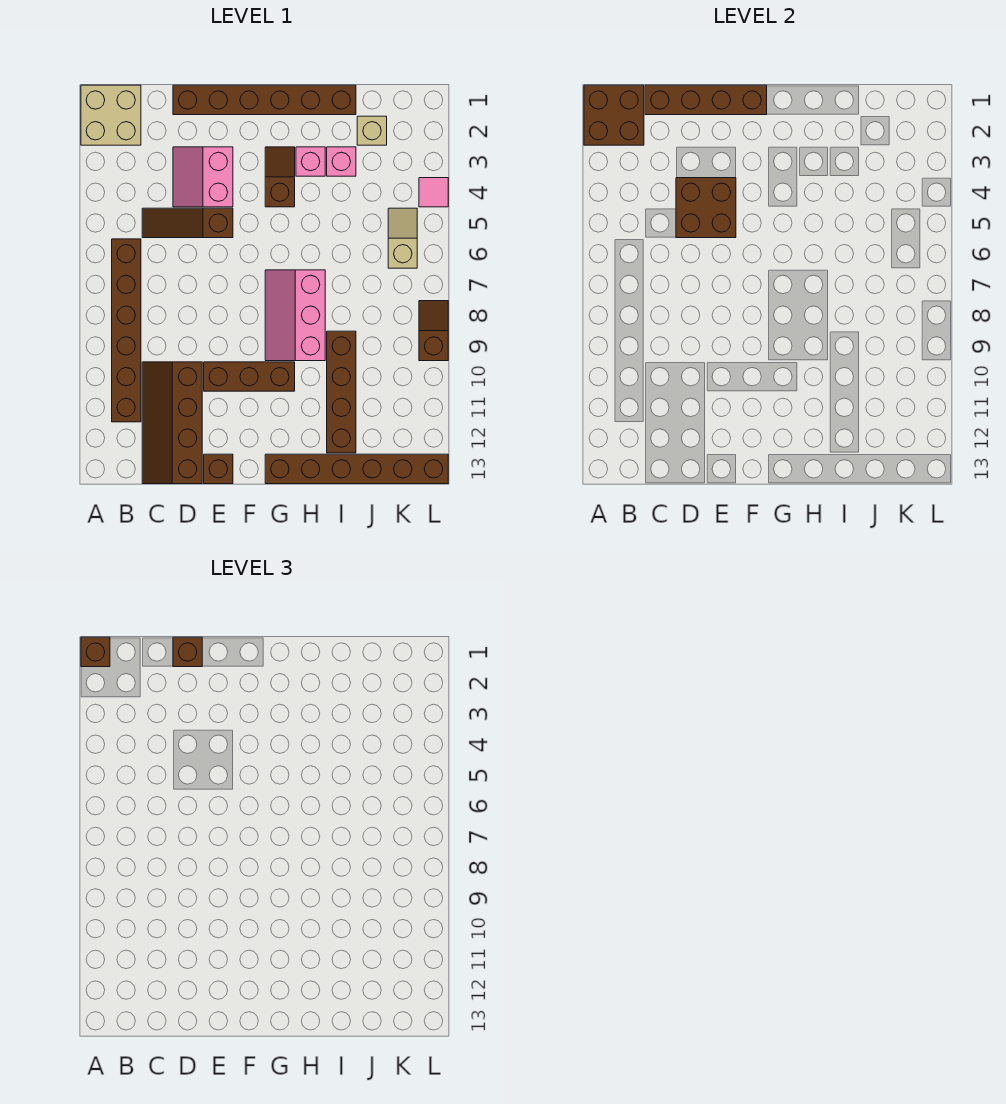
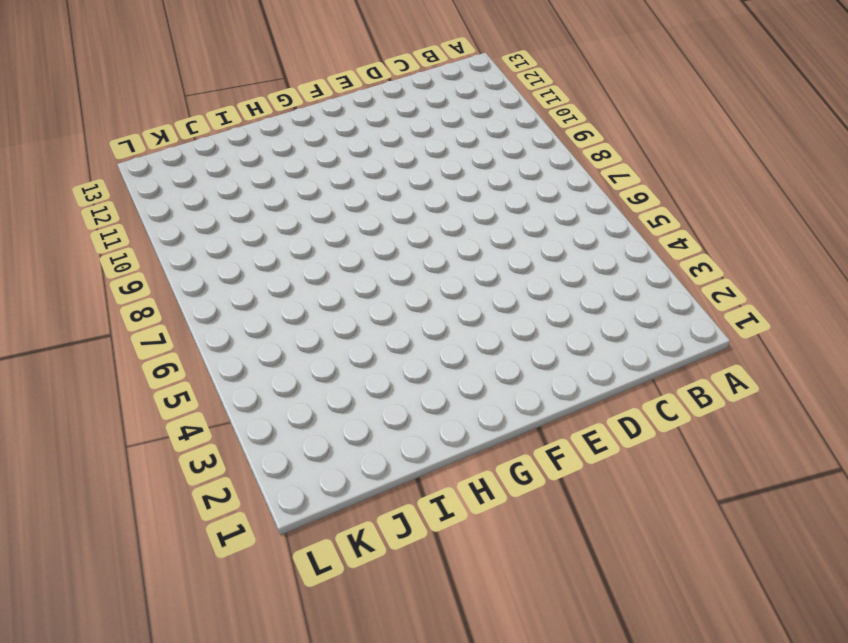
none -> tan 2x2 brick [81,85,141,145]
none -> brown 1x6 brick [112,239,141,422]
none -> brown 1x3 slope [142,208,233,238]

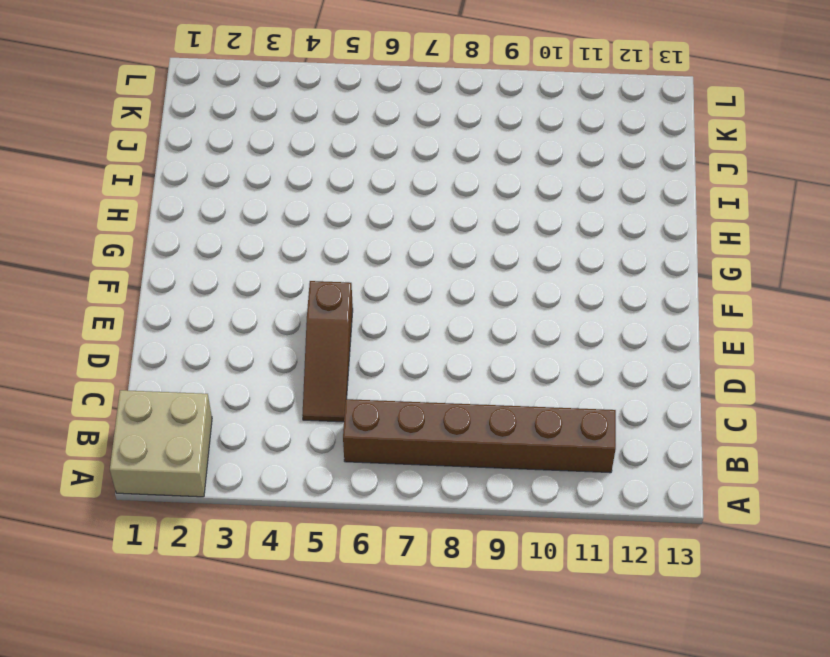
none -> brown 2x4 slope [142,362,202,484]
none -> brown 1x6 brick [173,85,356,115]
none -> pink 2x2 slope [173,147,233,207]

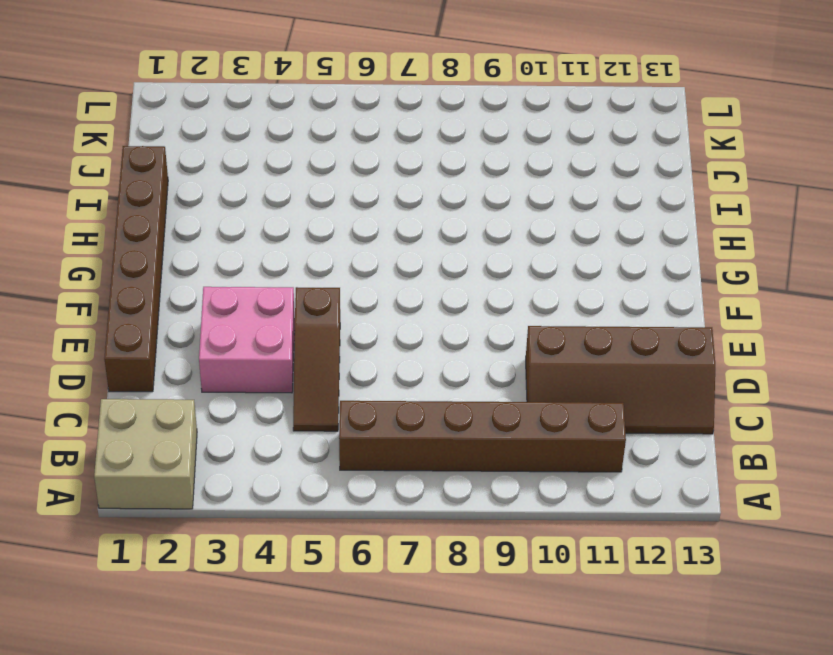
pink 2x2 brick [199,287,295,393] -> pink 2x2 slope [173,147,233,207]
none -> brown 1x3 brick [204,362,295,391]
none -> brown 1x1 brick [204,454,233,484]
none -> brown 1x2 slope [265,147,295,207]

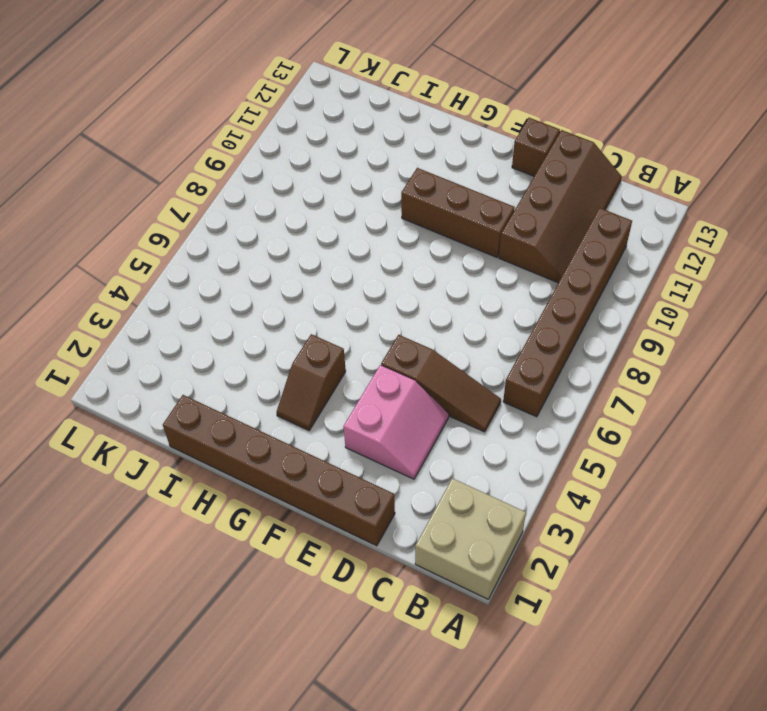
none -> pink 2x3 slope [265,270,325,361]
none -> brown 1x6 brick [265,454,448,484]
none -> pink 1x1 brick [296,147,325,176]

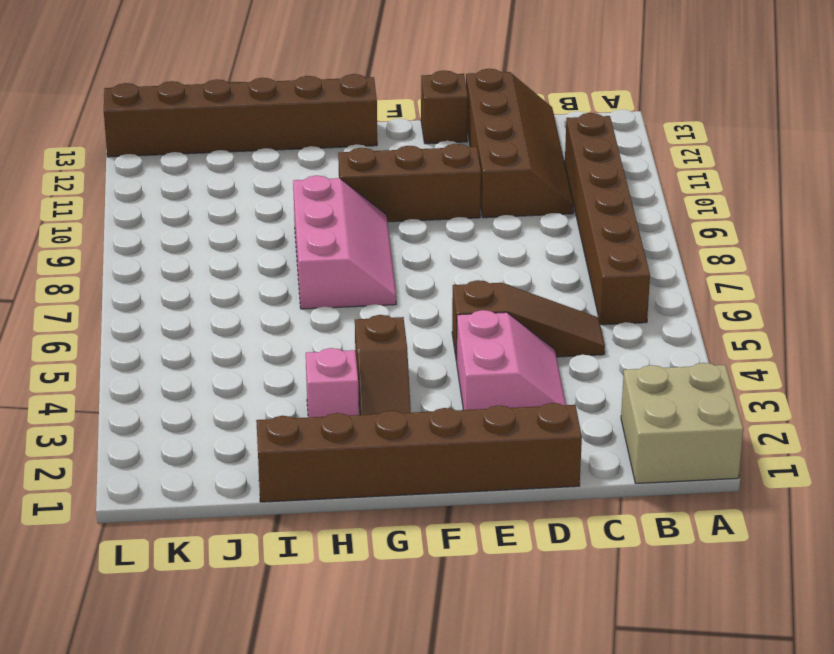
none -> pink 1x1 brick [327,147,356,176]
none -> brown 1x4 brick [327,331,356,453]
none -> tan 1x1 brick [357,116,387,145]

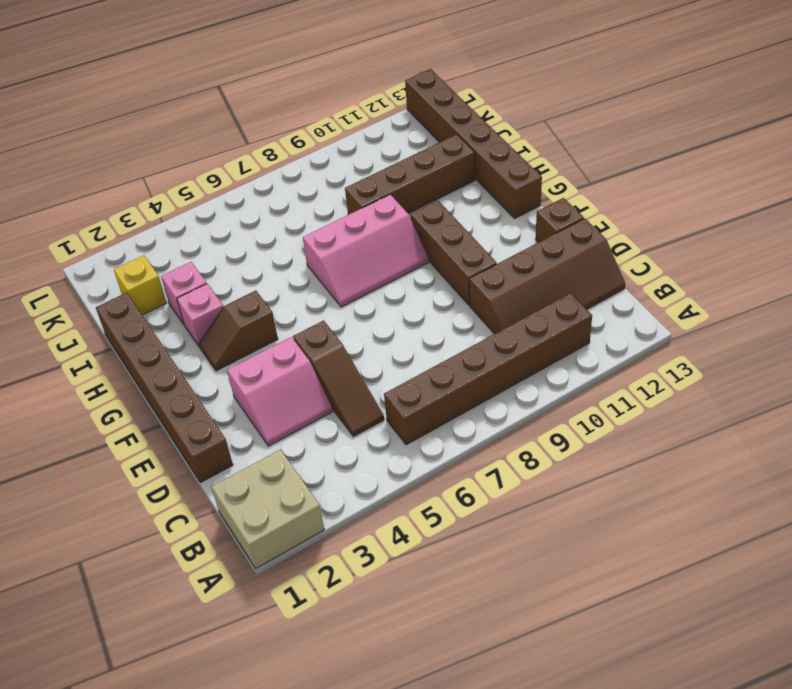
yellow 1x1 brick [114,255,166,315] -> tan 1x1 brick [357,116,387,145]
none -> tan 1x2 slope [388,208,417,268]
none -> pink 1x1 tile [419,178,448,207]
none -> brown 1x2 slope [419,301,448,361]

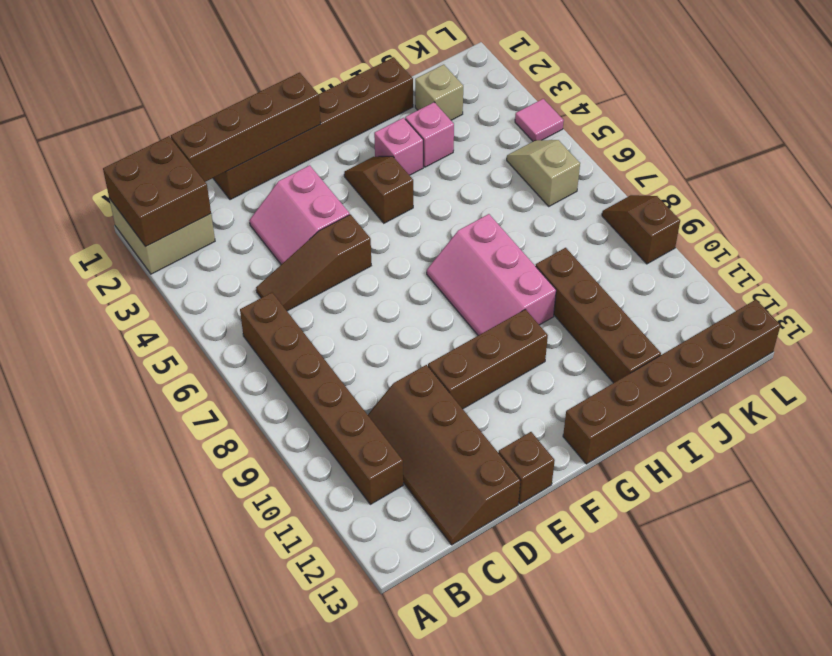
none -> brown 2x2 brick [676,178,736,238]
none -> brown 1x1 brick [81,637,110,667]
none -> brown 1x1 brick [173,637,202,667]

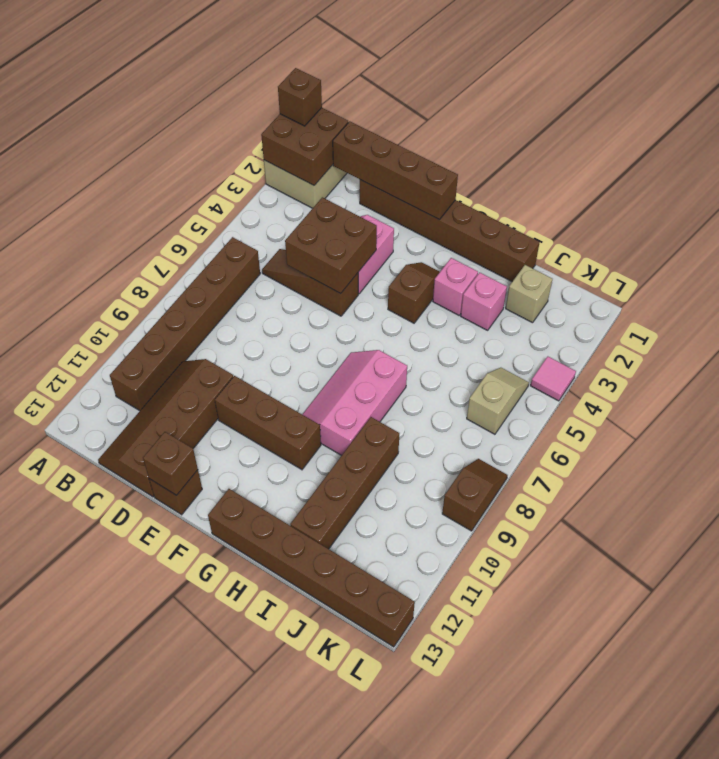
brown 1x1 brick [143,432,198,495] -> brown 1x1 brick moved to [173,637,202,667]

